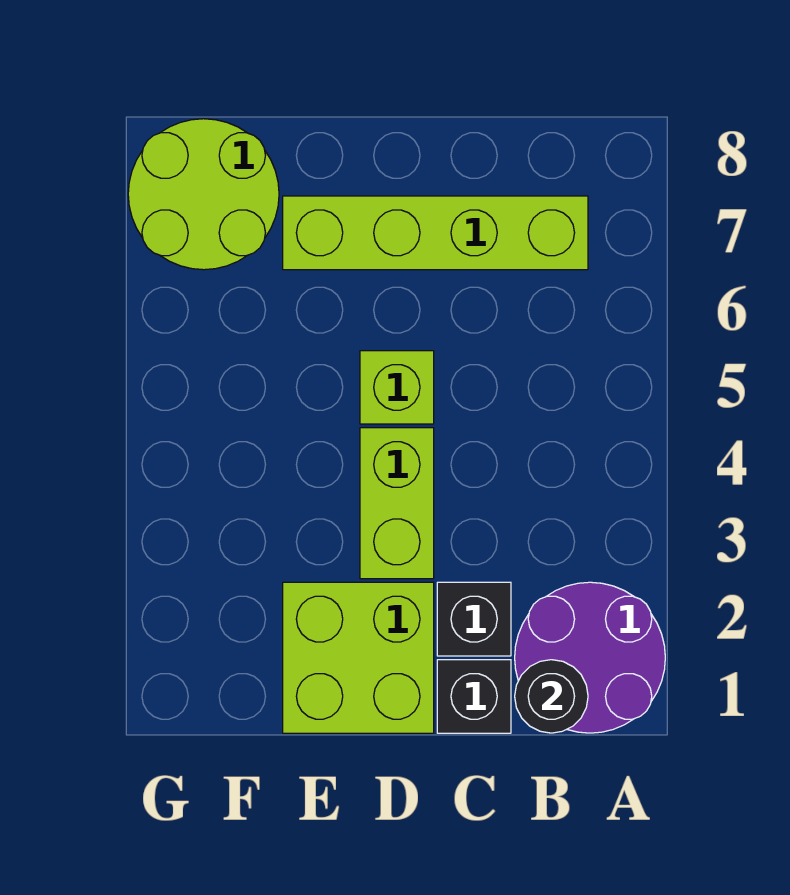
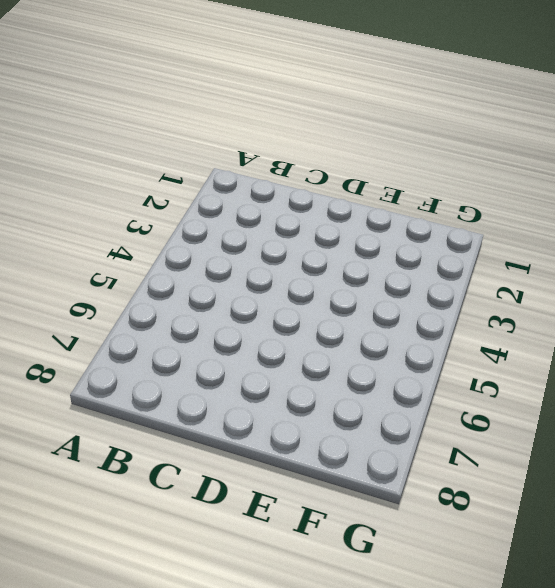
none -> purple 2x2 round brick [515,582,665,733]
none -> lime 1x4 brick [283,196,588,270]

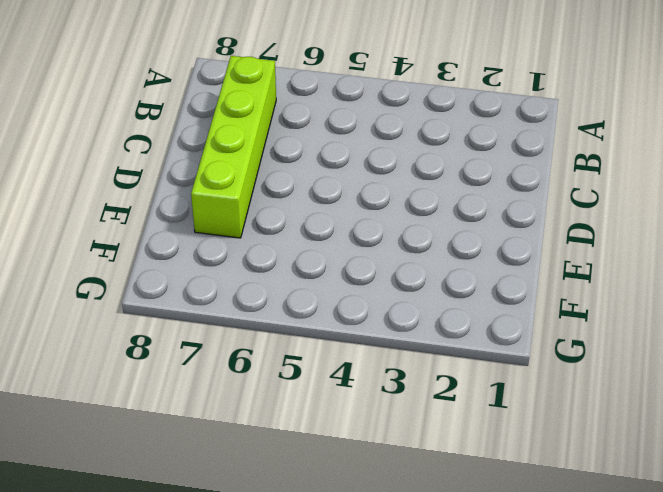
none -> purple 2x2 round brick [515,582,665,733]
none -> black 1x1 brick [437,660,511,733]

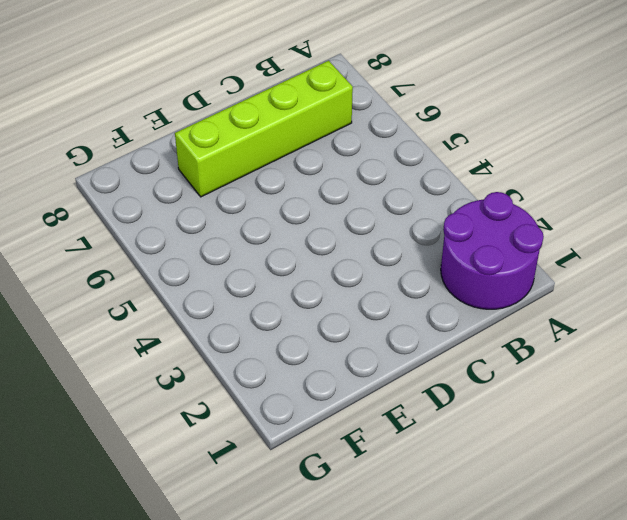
none -> black 1x1 brick [437,660,511,733]
none -> black 1x1 brick [437,582,511,656]

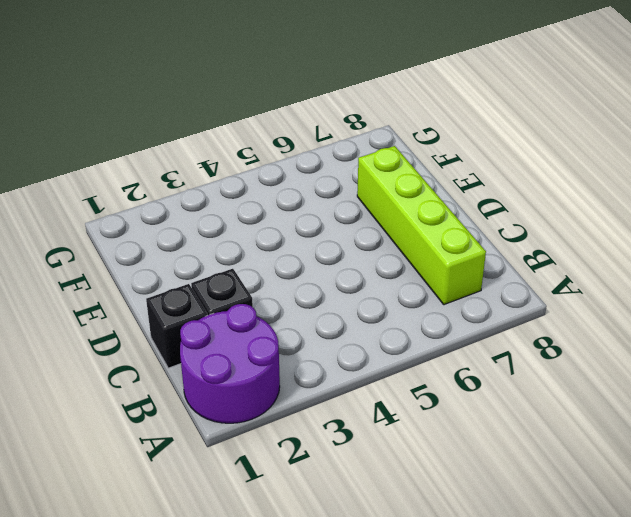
none -> lime 2x2 brick [283,582,434,733]
none -> lime 1x2 brick [360,428,434,579]

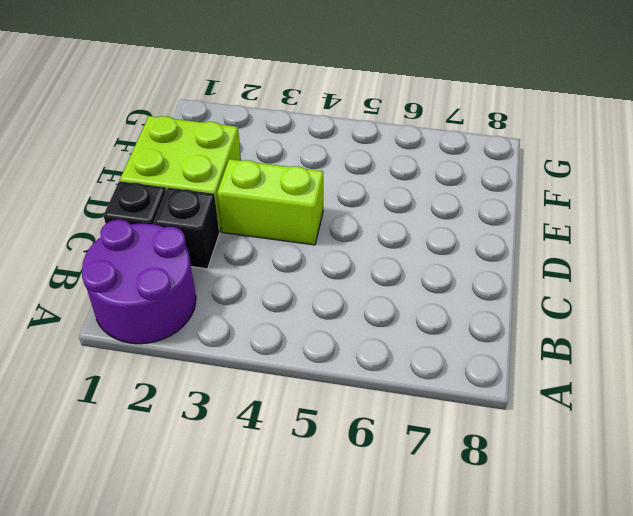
none -> lime 1x4 brick [283,196,588,270]
none -> lime 1x1 brick [360,351,434,424]

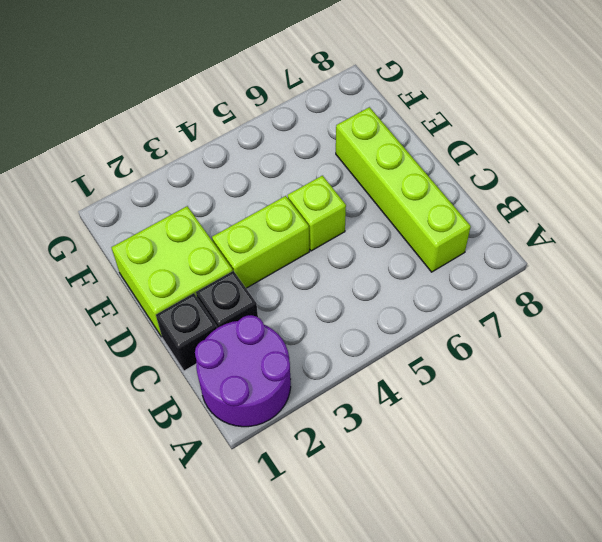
none -> lime 2x2 round brick [128,119,279,270]
none -> black 1x1 round brick [515,660,588,733]

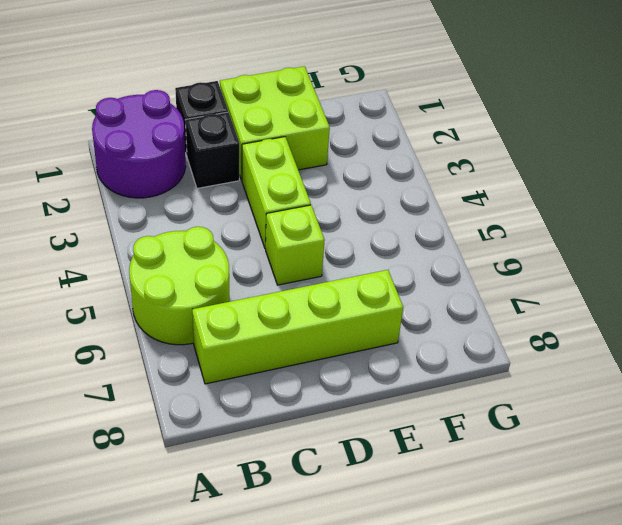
lime 2x2 round brick [129,227,229,345] -> lime 2x2 round brick moved to [128,119,279,270]
none -> black 1x1 round brick [515,660,588,733]

